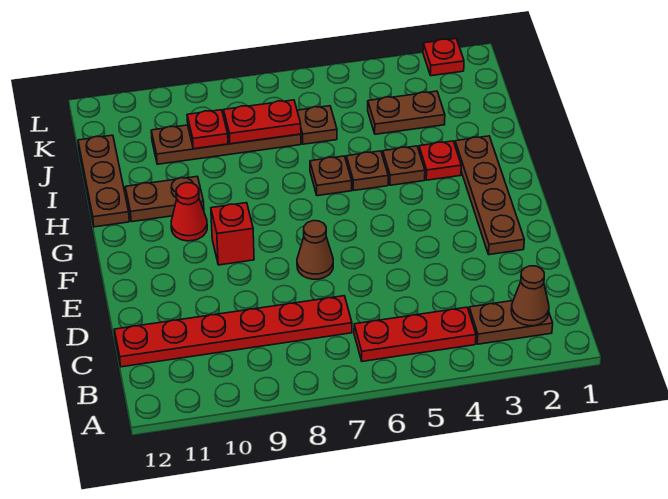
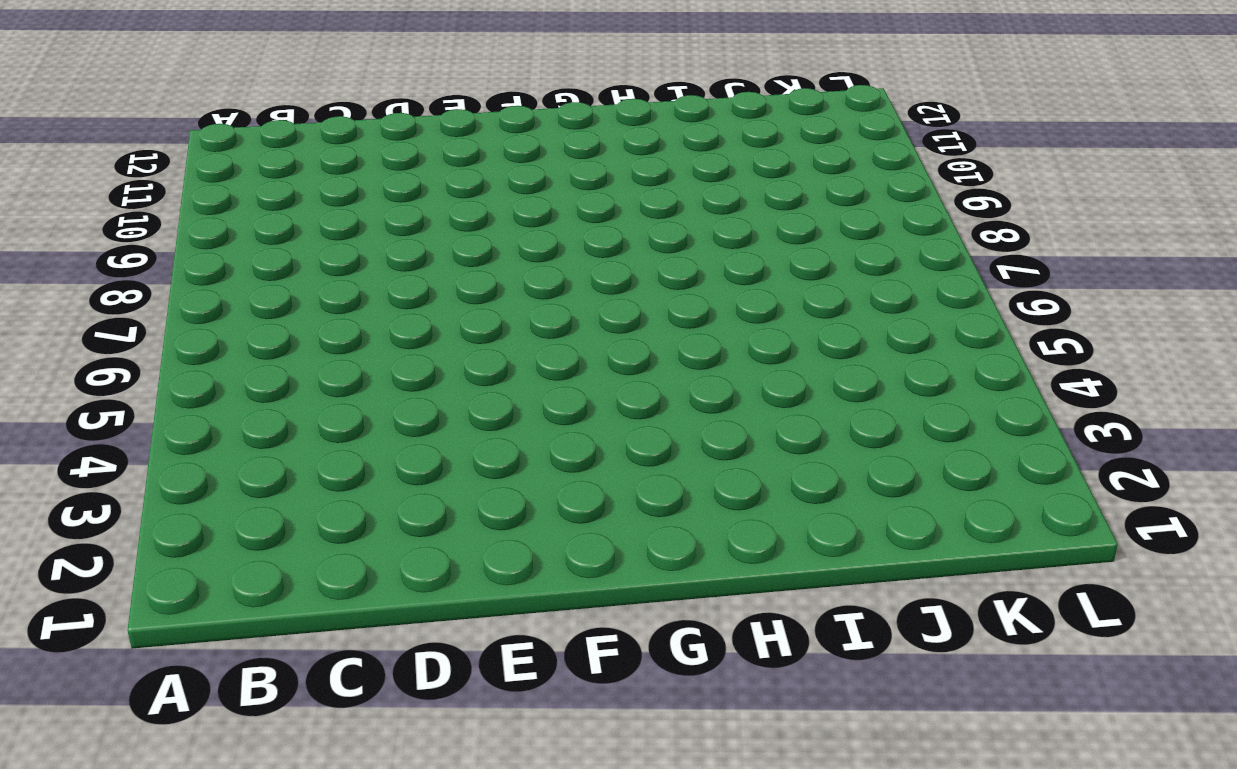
none -> brown 1x2 plate [469,301,553,344]
none -> red 1x3 plate [354,307,476,361]
none -> red 1x6 plate [114,296,352,367]

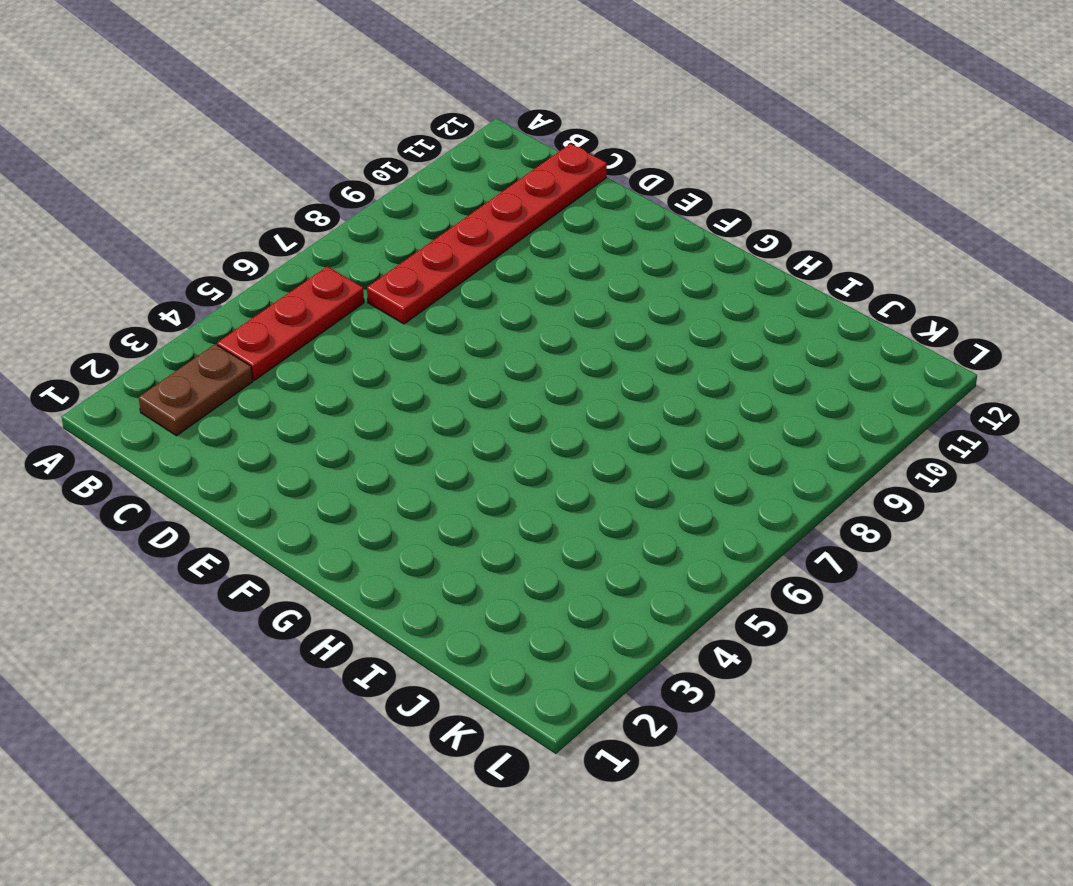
none -> brown 1x4 plate [455,136,524,255]
none -> brown 1x1 cone [297,221,333,279]
none -> red 1x1 brick [211,203,254,265]

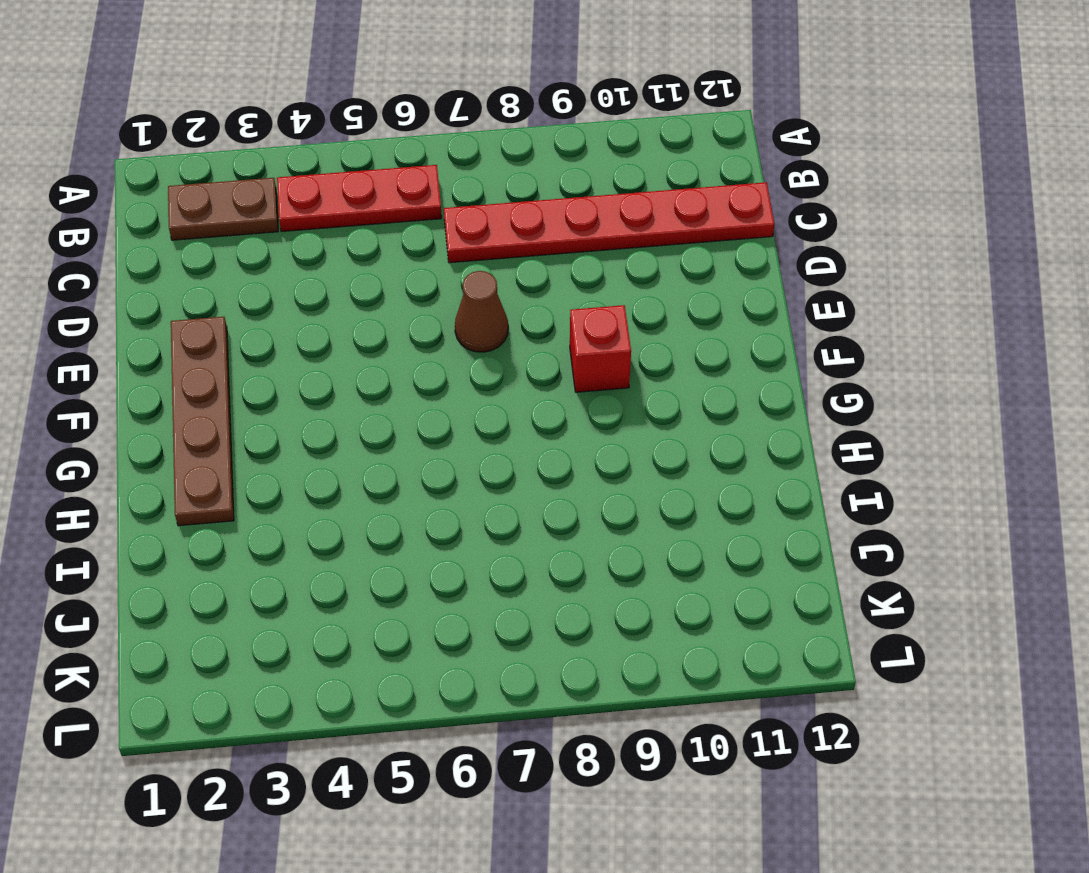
none -> red 1x1 cone [171,183,207,241]
none -> red 1x1 plate [419,141,461,180]
none -> brown 1x1 plate [383,146,425,185]

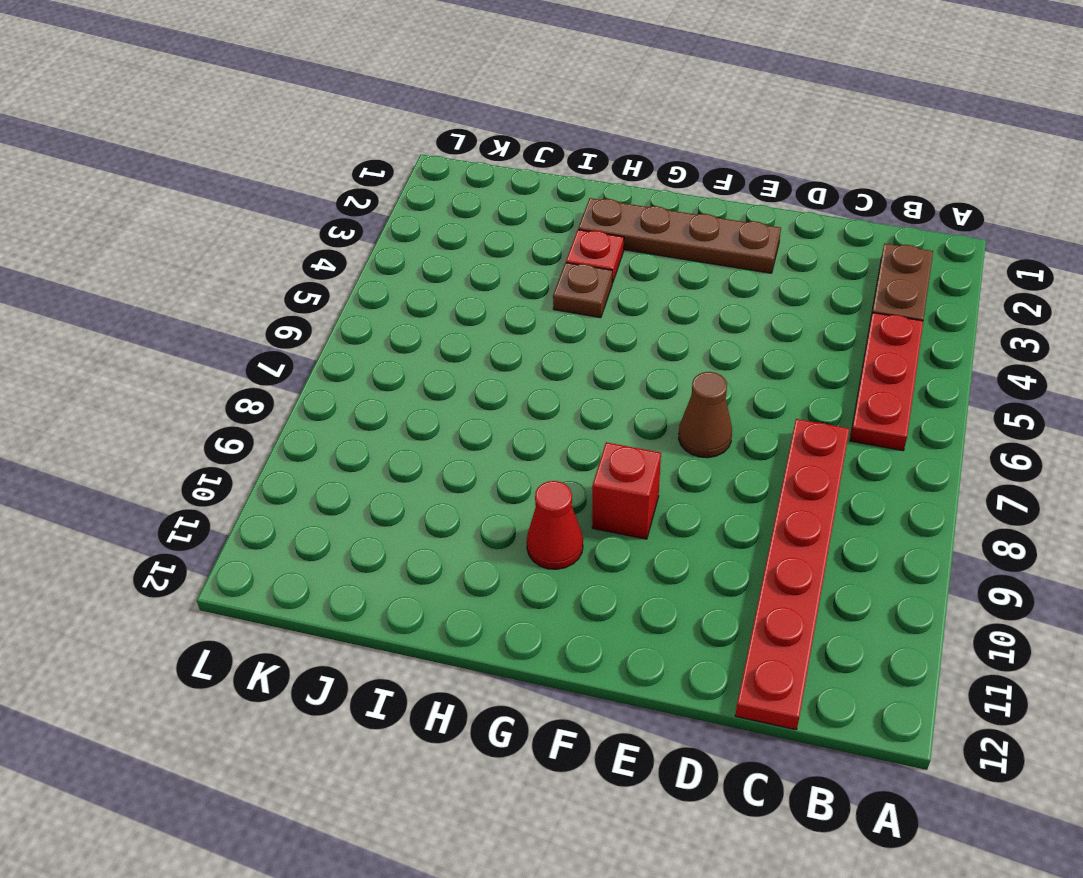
none -> brown 1x1 plate [346,151,388,190]
none -> brown 1x1 plate [310,156,352,196]
none -> brown 1x2 plate [125,176,204,222]

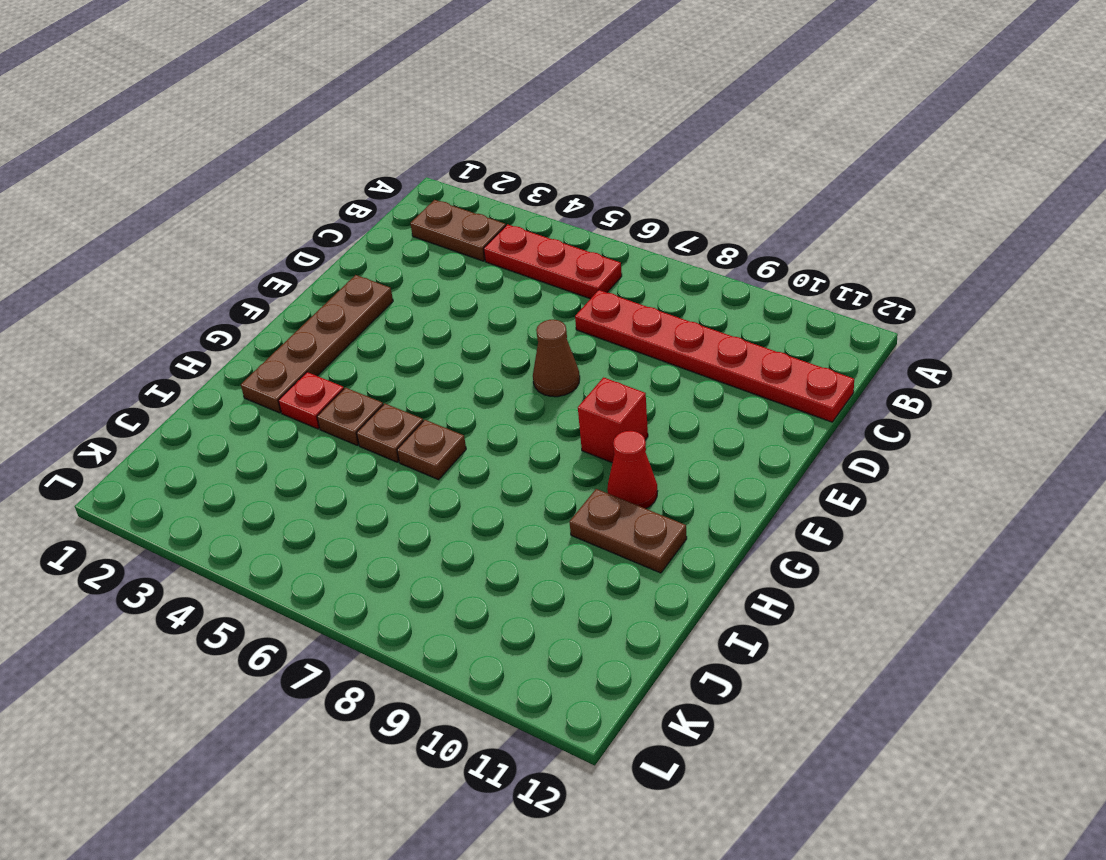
none -> brown 1x3 plate [78,135,129,227]
none -> brown 1x2 plate [368,91,445,134]
none -> brown 1x1 plate [297,106,337,144]

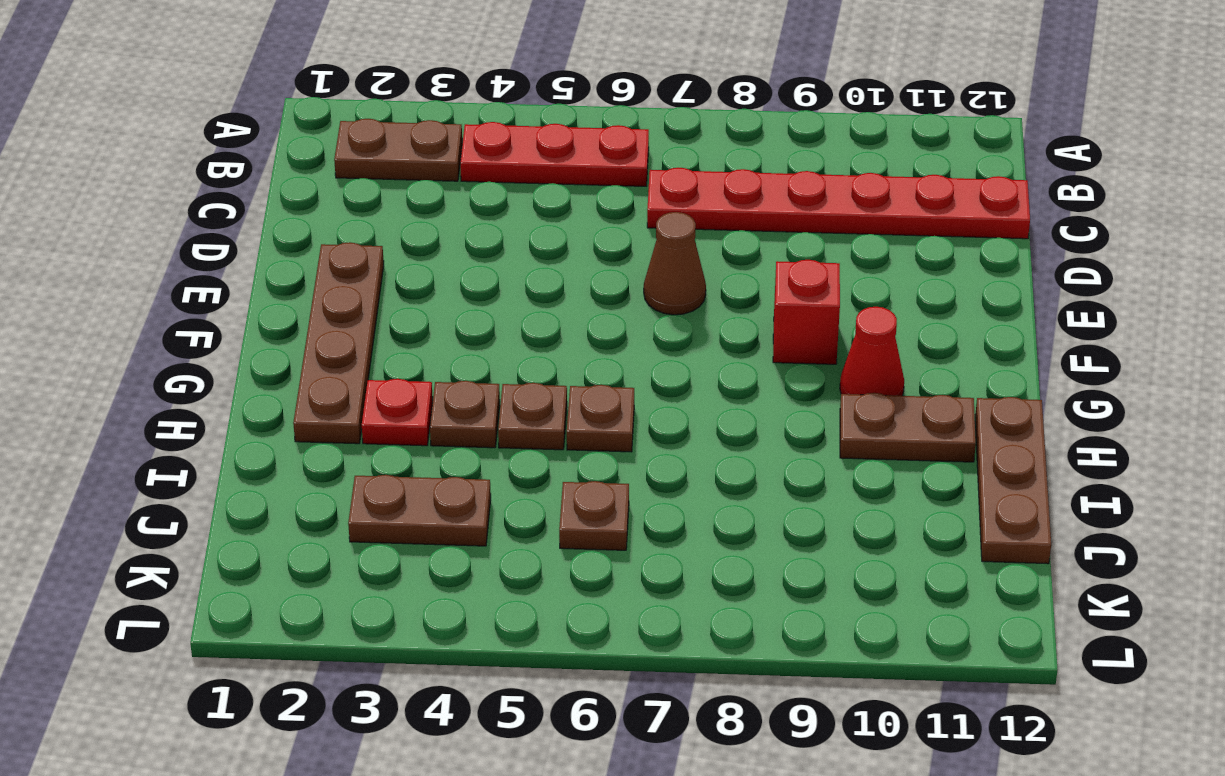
none -> brown 1x4 plate [151,125,301,164]
none -> red 1x1 plate [423,39,464,76]
none -> brown 1x1 cone [511,266,549,326]

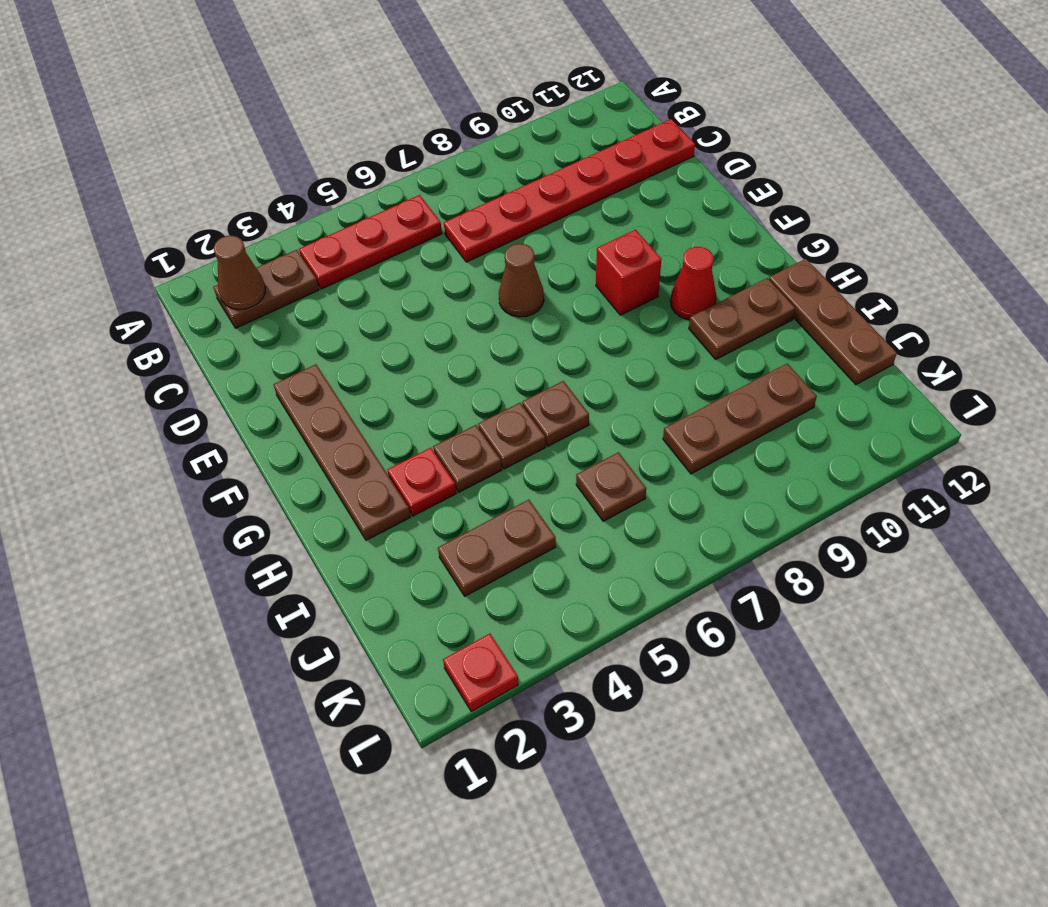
brown 1x3 plate [663,364,817,474] -> brown 1x4 plate [151,125,301,164]
none -> red 1x2 plate [224,100,301,144]
none -> red 1x1 plate [187,110,228,149]

